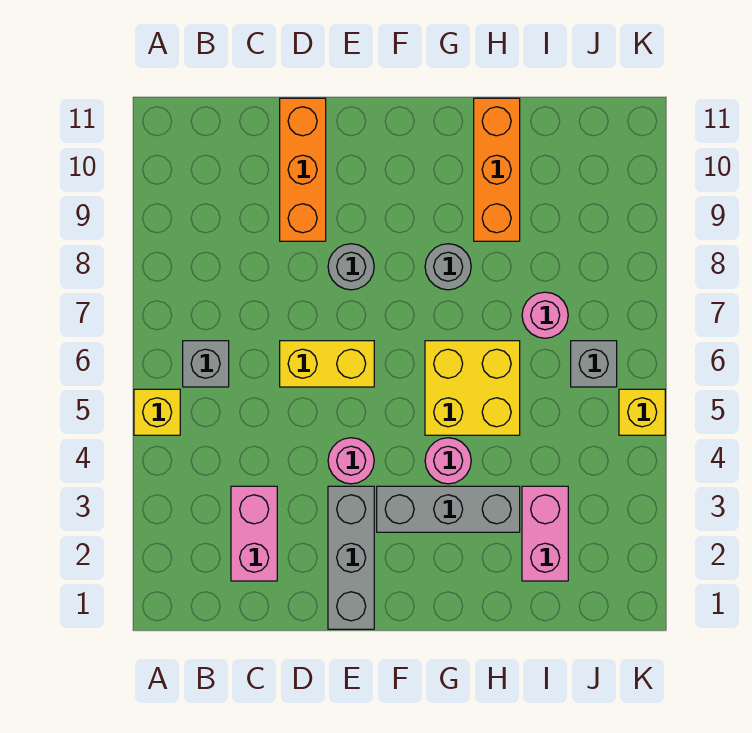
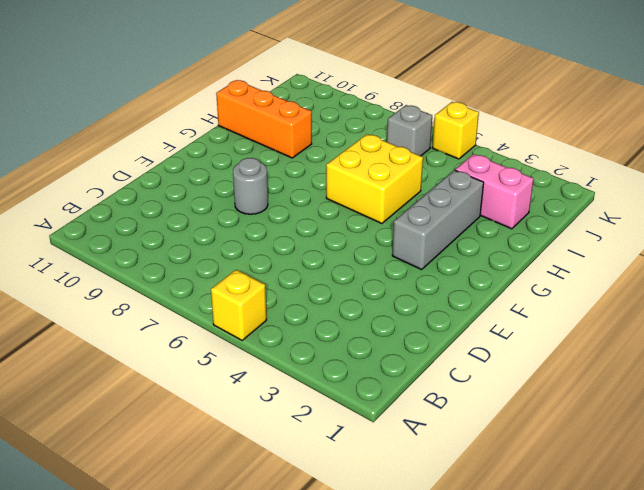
none -> grey 1x1 brick [183,341,229,387]
none -> pink 1x2 brick [231,486,277,581]
none -> yellow 1x2 brick [280,341,374,387]

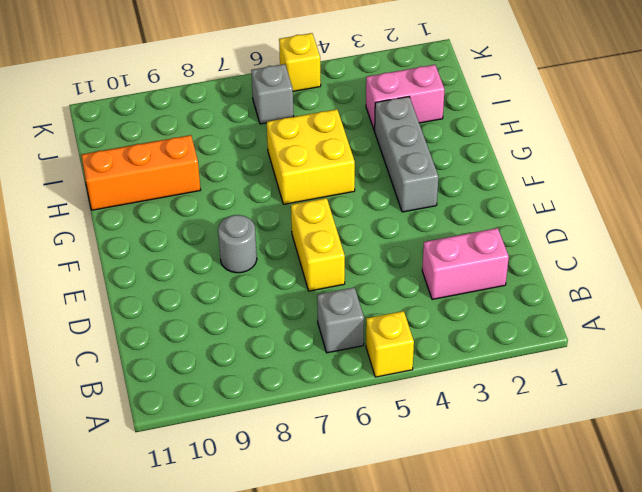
none -> orange 1x3 brick [280,98,326,241]
none -> grey 1x3 brick [328,486,374,629]
none -> pink 1x1 round brick [328,438,374,484]

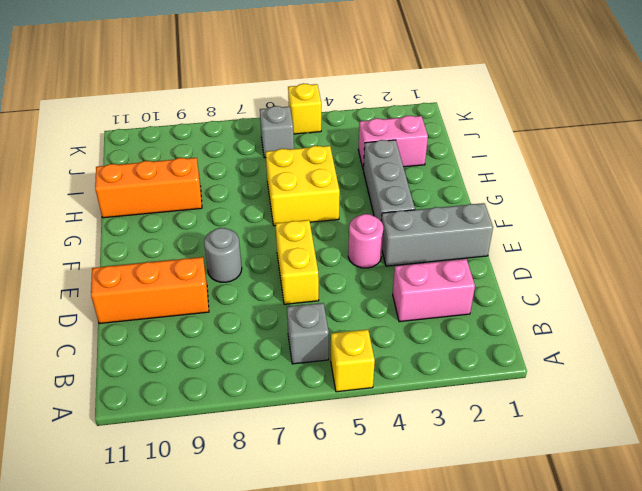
none -> pink 1x1 round brick [425,438,471,484]
none -> grey 1x1 round brick [425,244,471,290]
none -> pink 1x1 round brick [522,292,568,338]

